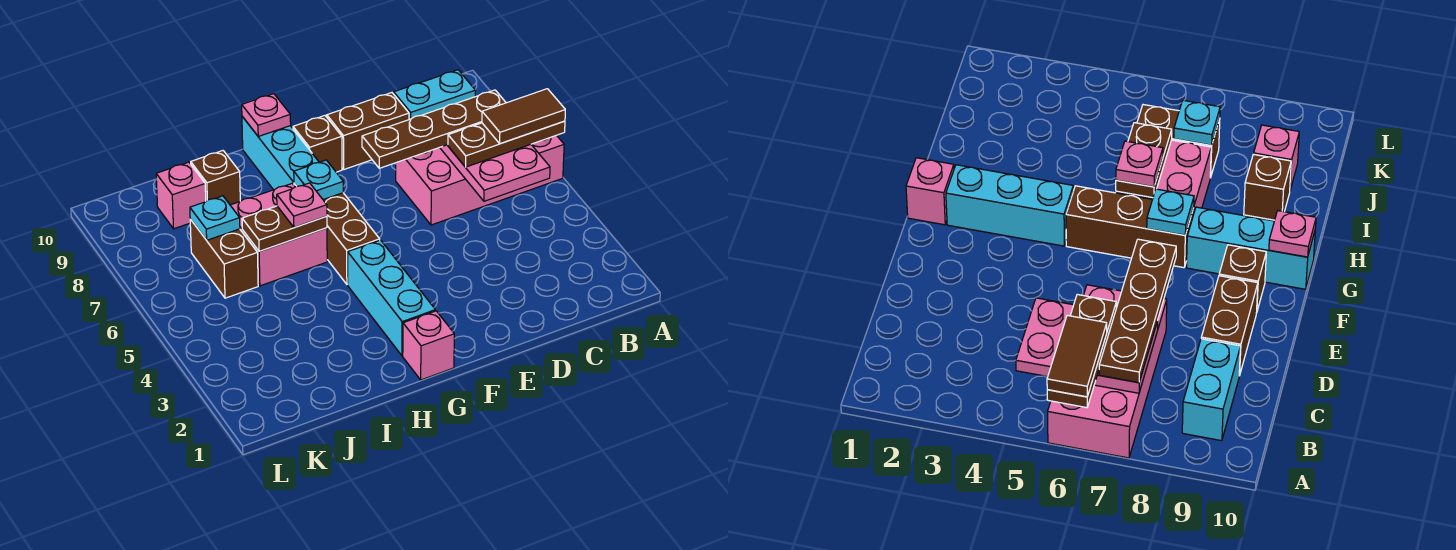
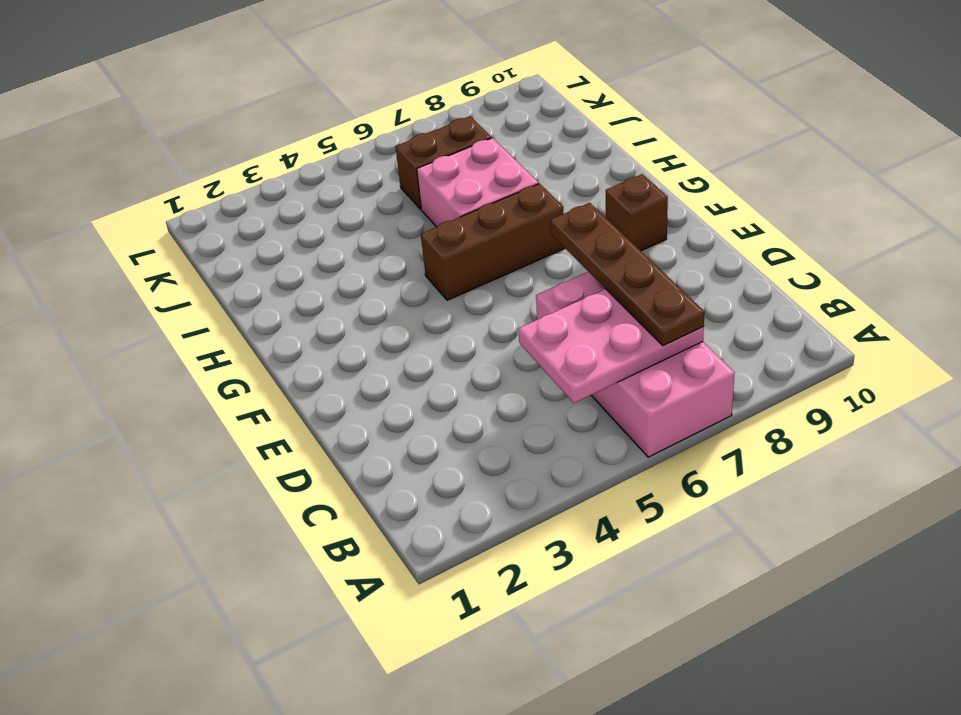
none -> cyan 1x2 brick [394,70,475,119]
none -> brown 1x2 brick [327,93,409,169]
none -> pink 1x1 brick [403,311,454,380]

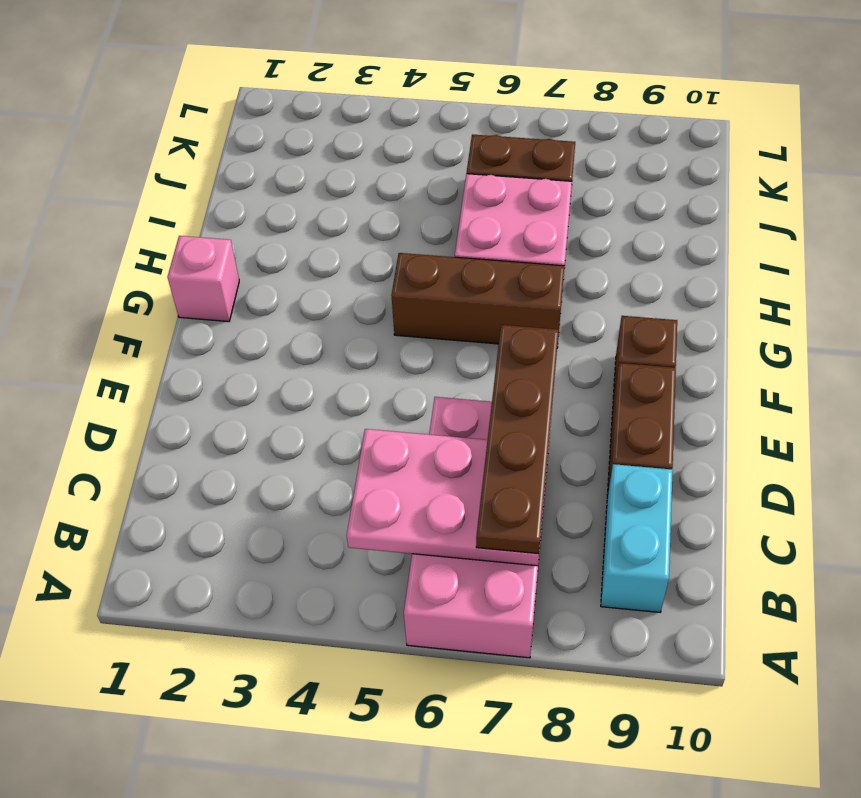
none -> cyan 1x3 brick [348,240,435,356]
none -> cyan 1x3 brick [242,116,319,190]
none -> brown 1x1 brick [191,151,240,205]

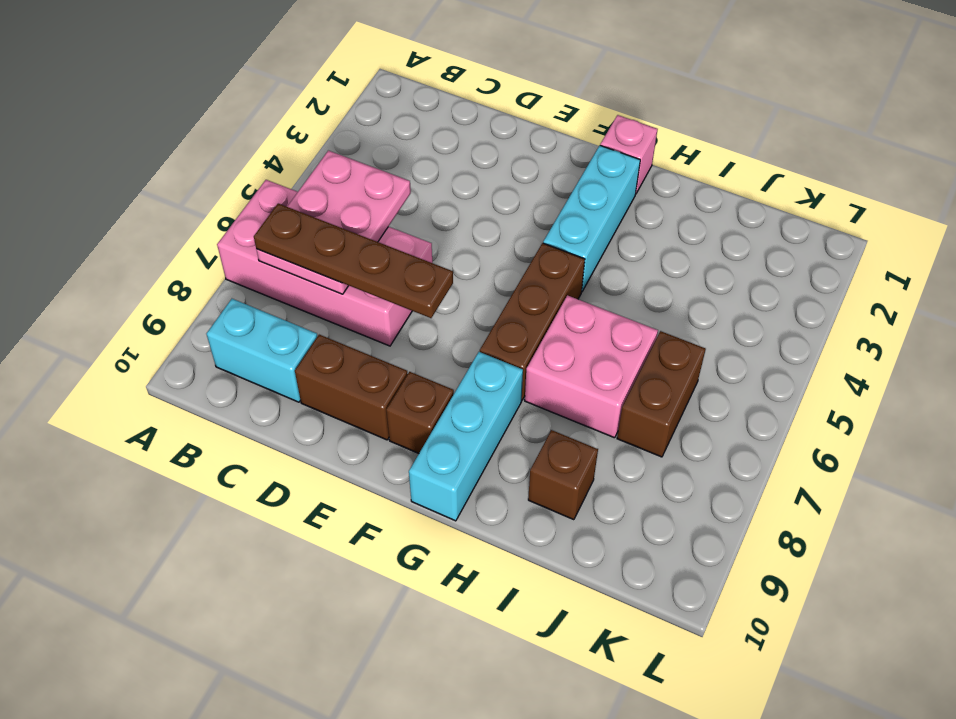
none -> pink 1x1 brick [156,162,206,229]
none -> cyan 1x1 plate [294,160,343,200]
none -> pink 1x1 plate [242,94,291,136]

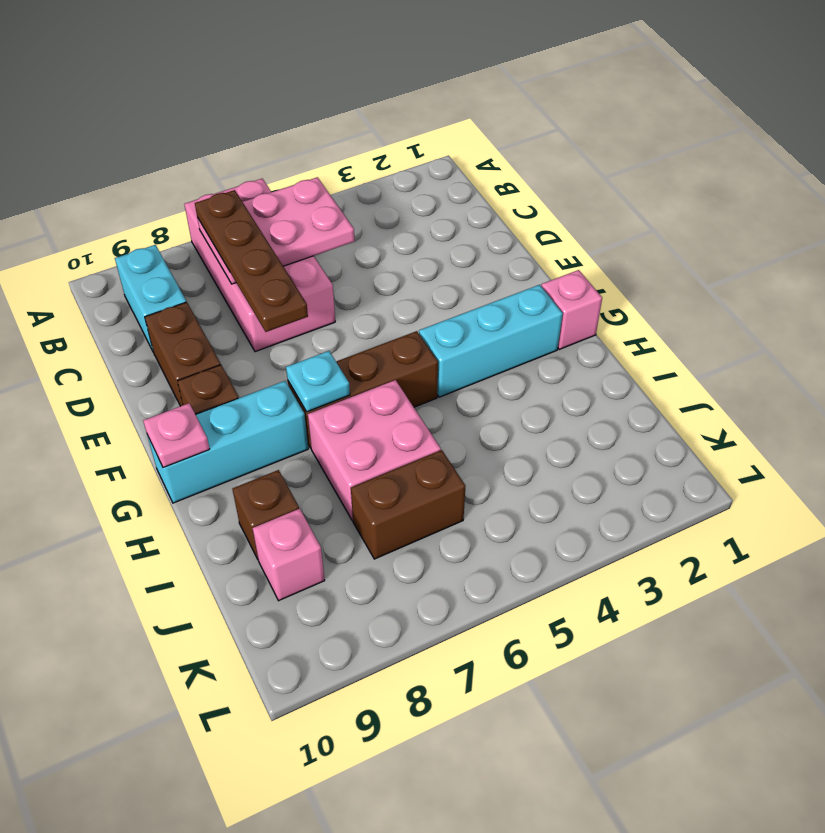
none -> brown 1x2 plate [242,206,327,251]
none -> cyan 1x1 plate [190,196,240,240]
none -> brown 1x3 plate [448,121,565,167]

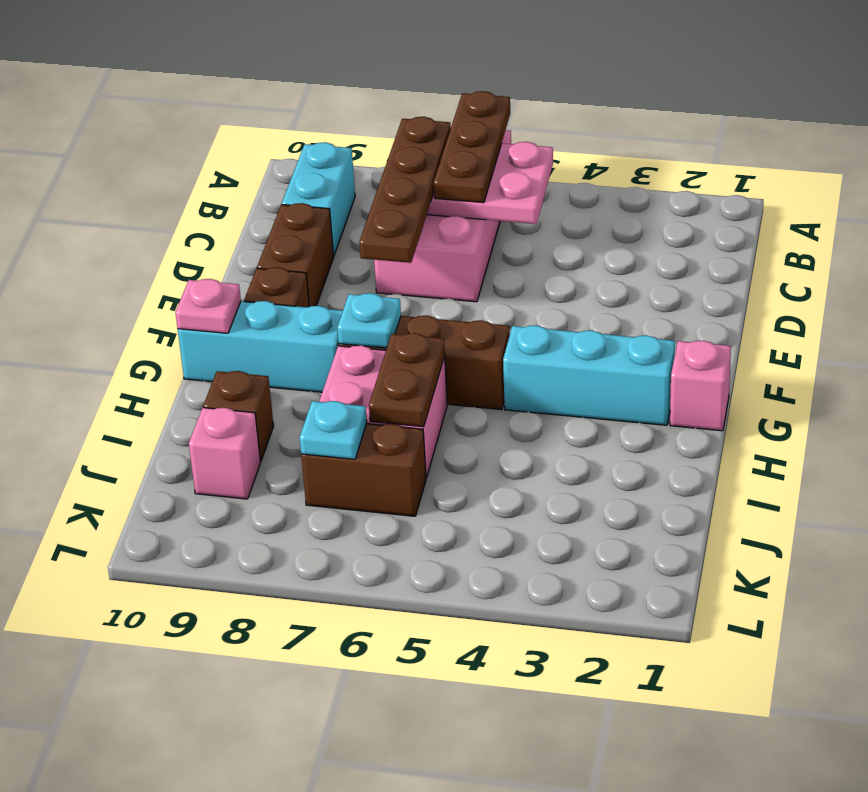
none -> pink 1x1 plate [277,183,327,228]
none -> brown 1x2 tile [482,89,565,144]

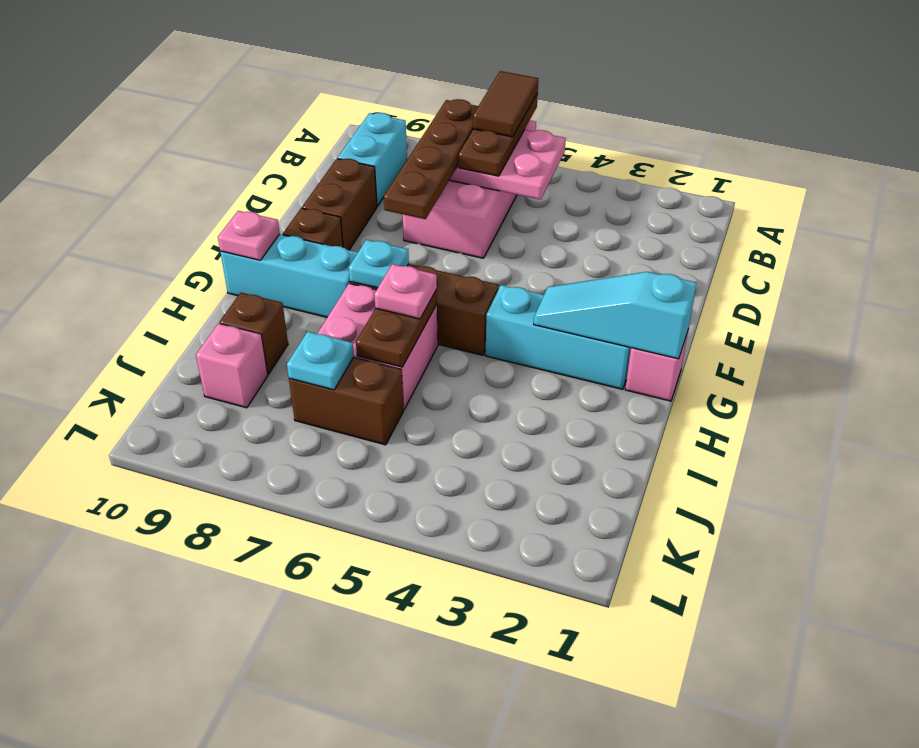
cyan 1x3 slope [534,272,697,359] -> none

